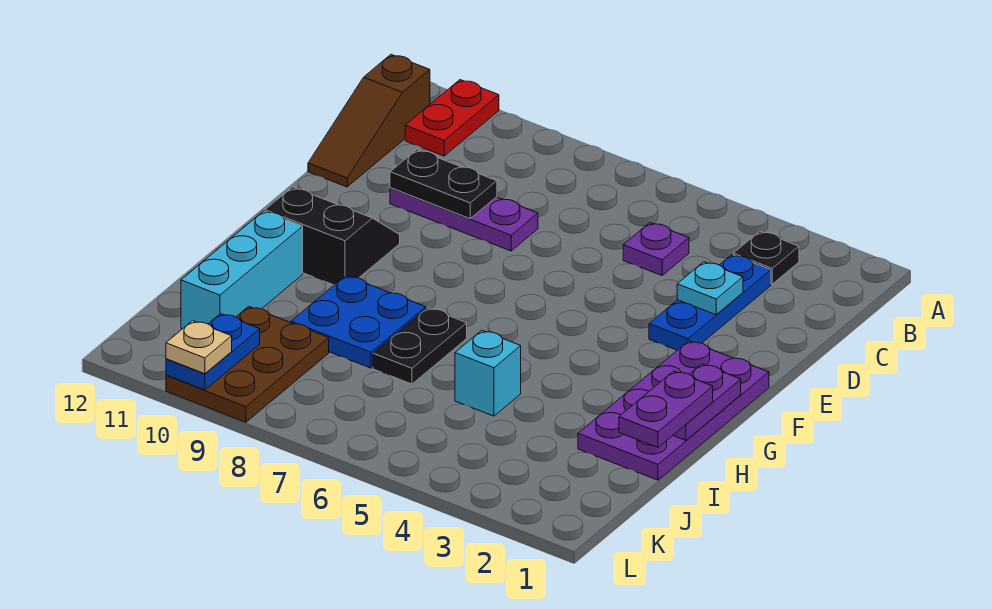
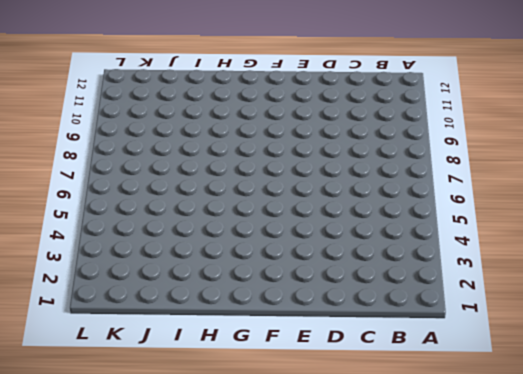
none -> red 1x2 plate [405,80,499,156]
none -> black 1x1 plate [733,231,799,284]
none -> brown 1x3 slope [308,55,430,187]

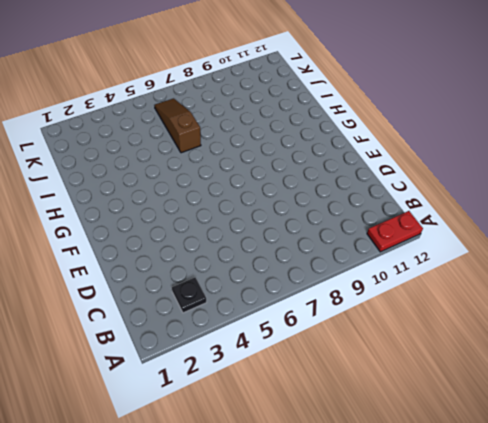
red 1x2 plate [367,211,423,252] -> red 1x2 plate turned to [405,80,499,156]
brown 1x3 slope [154,98,201,153] -> brown 1x3 slope moved to [308,55,430,187]
none -> blue 1x3 plate [649,255,771,350]
none -> purple 1x1 plate [623,223,689,275]
none -> purple 1x3 plate [390,188,538,251]

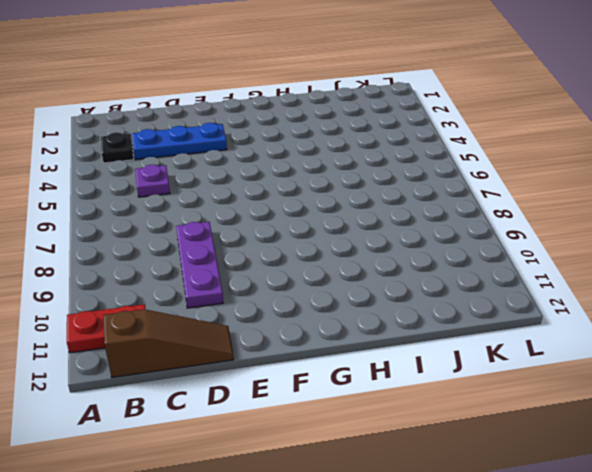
none -> purple 2x4 plate [578,341,769,480]
none -> black 2x2 slope [265,187,400,285]
none -> black 1x2 plate [373,308,467,384]

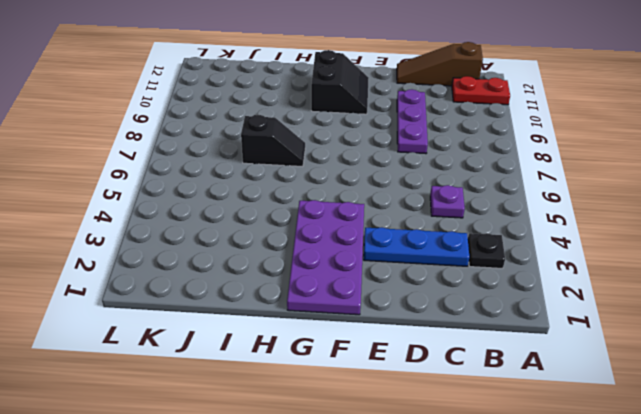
purple 2x4 plate [287,200,364,315] -> purple 2x4 plate turned to [578,341,769,480]
black 1x2 slope [241,115,305,167] -> black 1x2 plate [373,308,467,384]
none -> blue 2x2 plate [291,276,426,368]
none -> cyan 1x3 brick [181,211,303,329]
none -> cyan 1x1 brick [455,330,521,416]

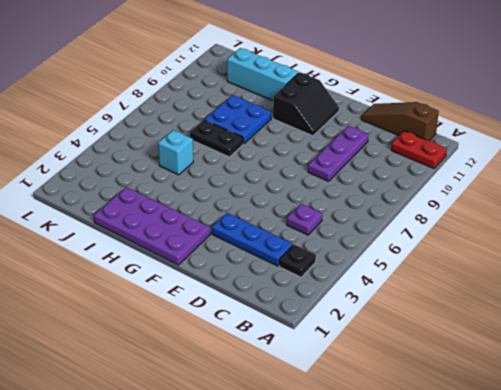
none -> brown 2x3 plate [166,306,329,422]
none -> cyan 1x1 plate [677,262,743,315]
none -> black 1x2 plate [390,150,497,219]

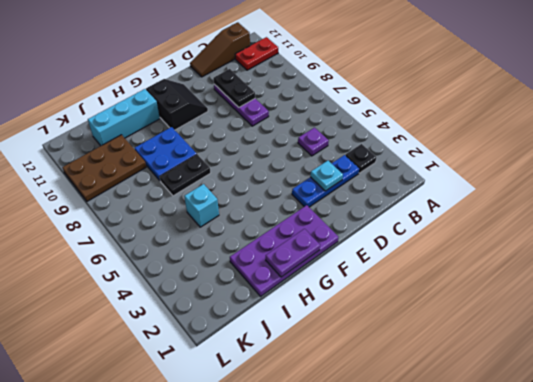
none -> blue 1x2 plate [166,314,260,390]
none -> purple 1x2 plate [619,371,713,448]
none -> tan 1x1 plate [166,321,232,374]

